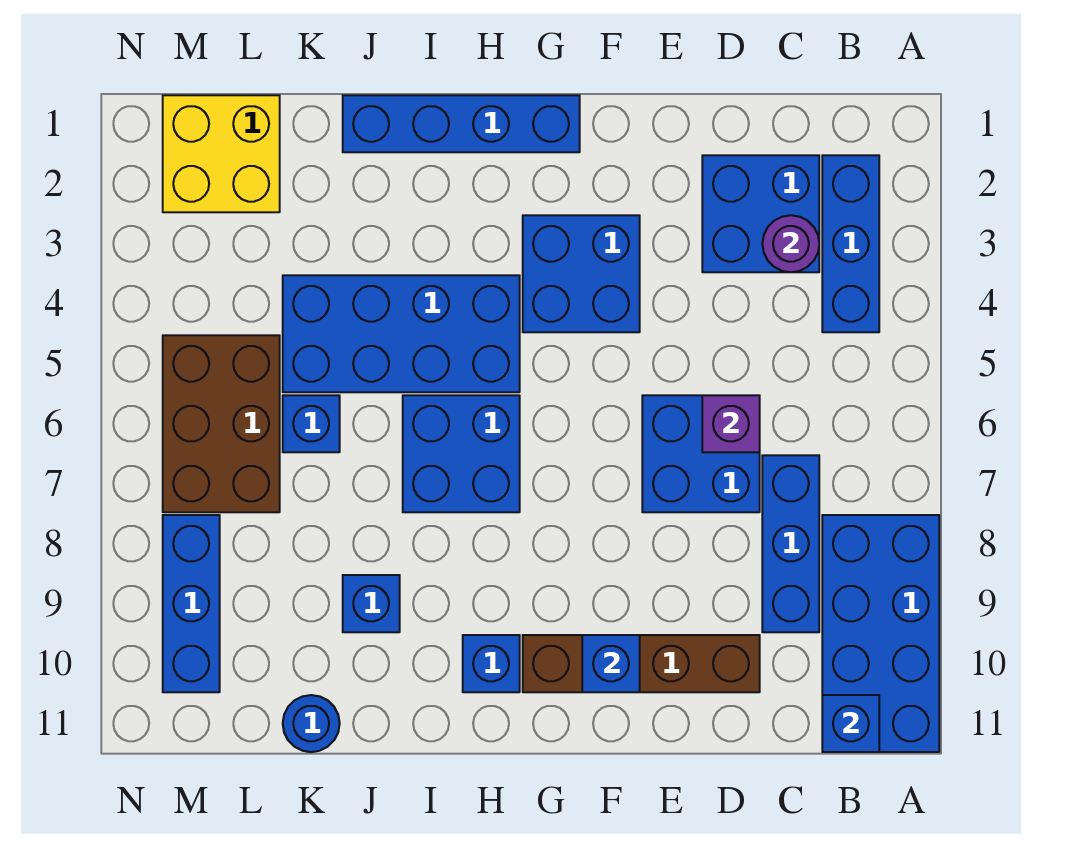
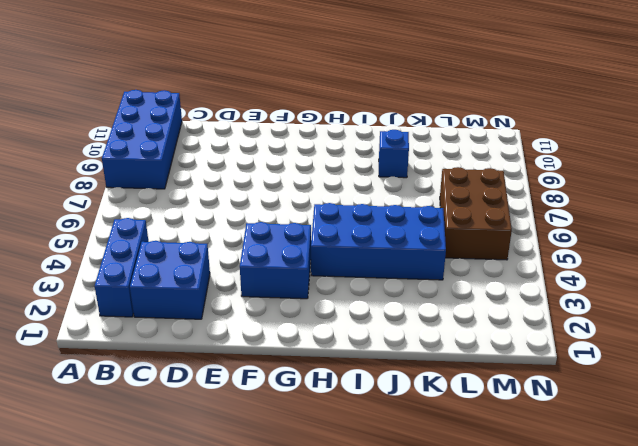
none -> blue 1x3 brick [762,455,819,632]
none -> blue 2x2 brick [642,395,760,512]
none -> brown 1x4 brick [523,635,760,692]

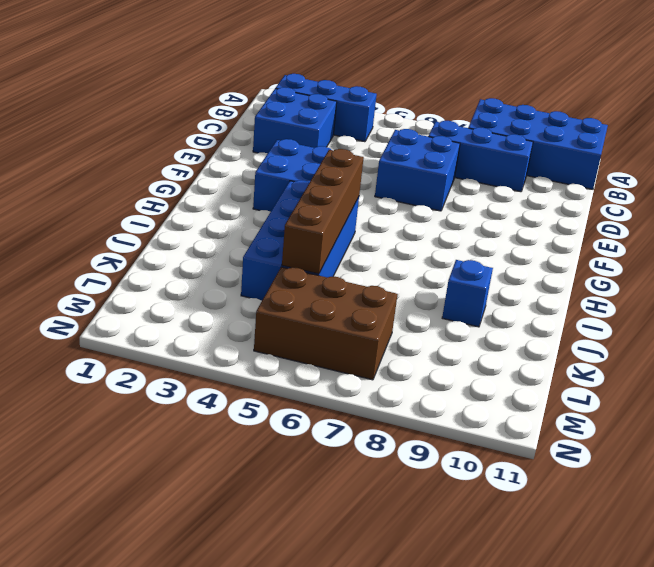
brown 1x4 brick [282,149,364,274] -> brown 1x4 brick moved to [523,635,760,692]
none -> blue 1x4 brick [343,95,580,152]
none -> blue 2x2 brick [403,395,520,512]
none -> blue 1x1 brick [463,635,520,692]

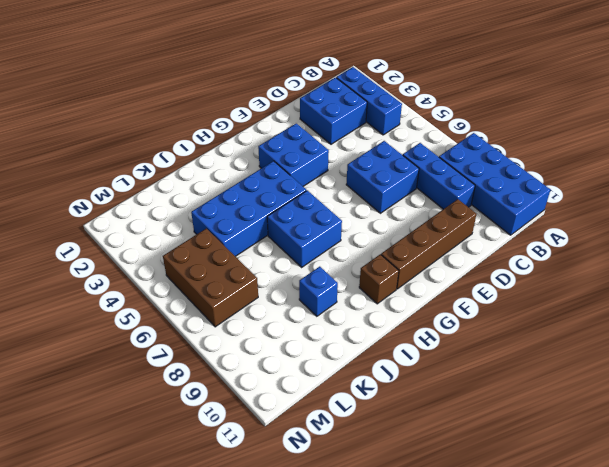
brown 1x1 brick [359,254,399,304] -> blue 1x1 brick [463,635,520,692]
none -> blue 1x4 brick [343,95,580,152]
none -> blue 1x1 brick [283,395,340,452]
none -> blue 1x1 round brick [283,695,340,752]

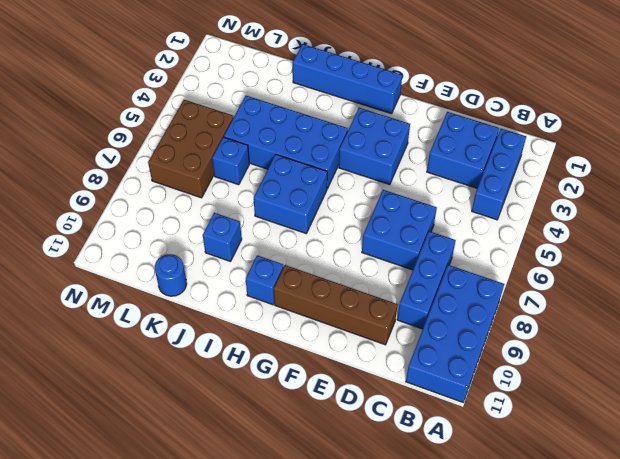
none -> yellow 2x2 brick [163,95,280,212]
none -> blue 1x3 brick [163,515,220,692]
none -> blue 1x1 brick [822,695,879,752]

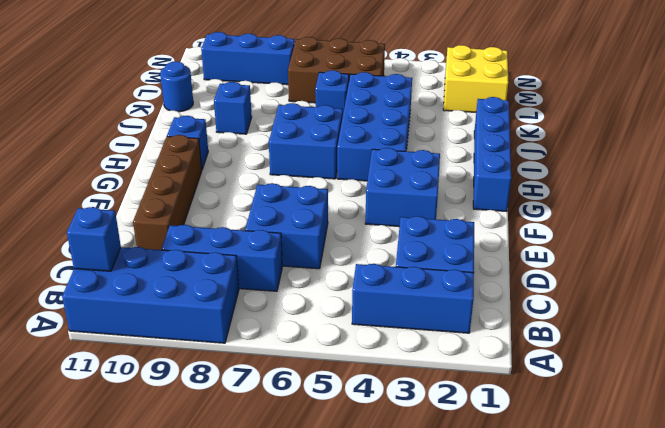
none -> purple 1x1 round brick [762,215,819,272]
none -> purple 1x1 brick [702,395,760,452]
none -> blue 1x1 brick [582,635,640,692]

